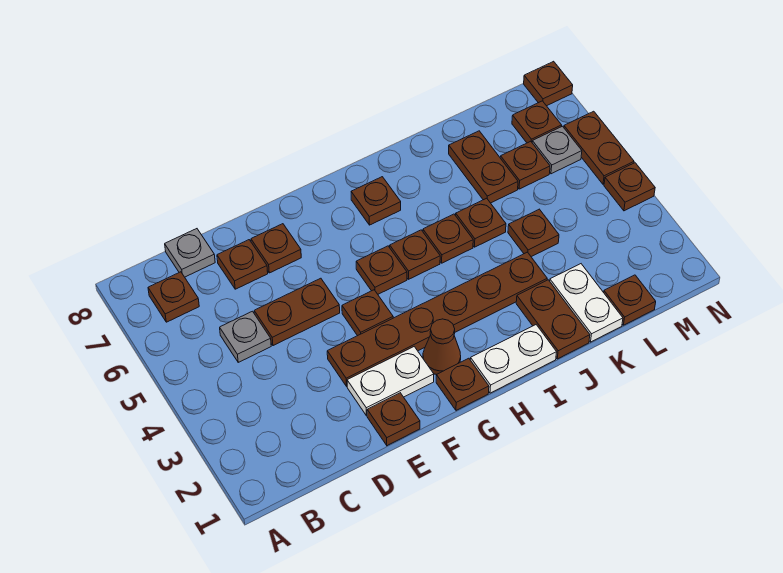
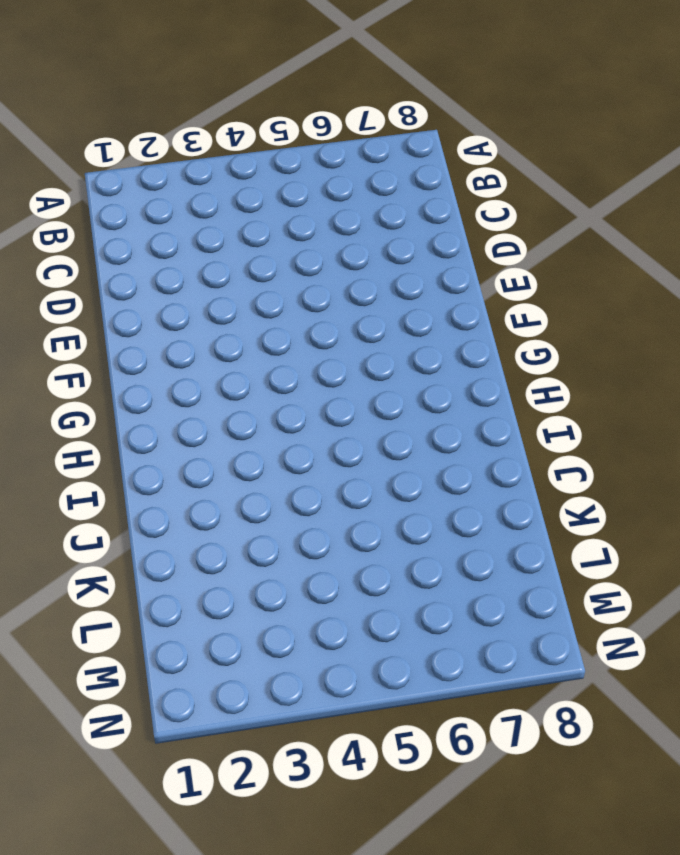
none -> brown 1x1 plate [148,272,199,322]
none -> grey 1x1 plate [220,311,271,362]
none -> grey 1x1 plate [165,229,215,277]

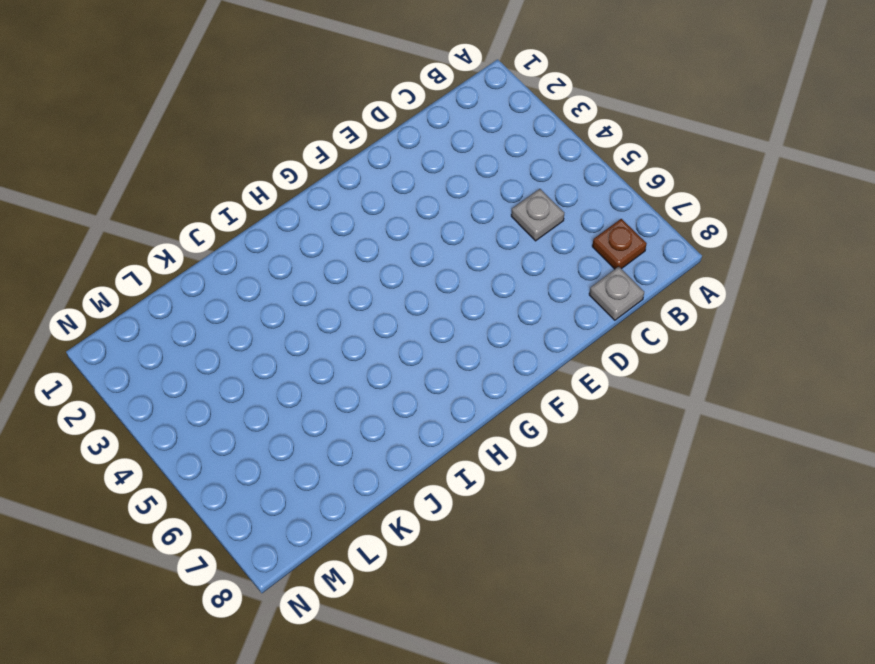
none -> brown 1x2 plate [254,278,340,346]
none -> brown 1x1 plate [217,240,268,289]
none -> brown 1x1 plate [367,393,420,446]

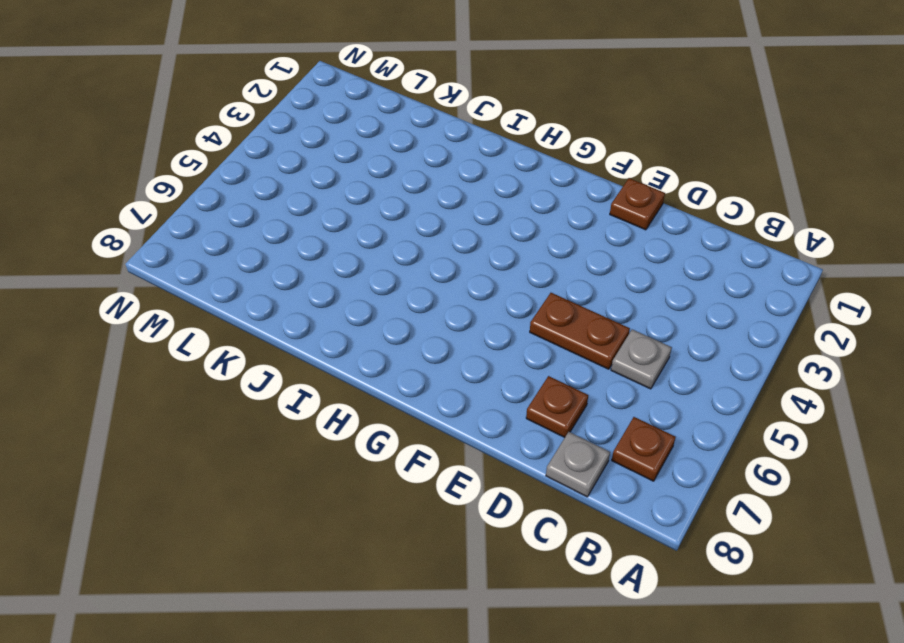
none -> white 1x2 plate [347,347,434,416]
none -> brown 1x6 plate [327,252,547,386]
none -> brown 1x1 plate [251,224,301,273]

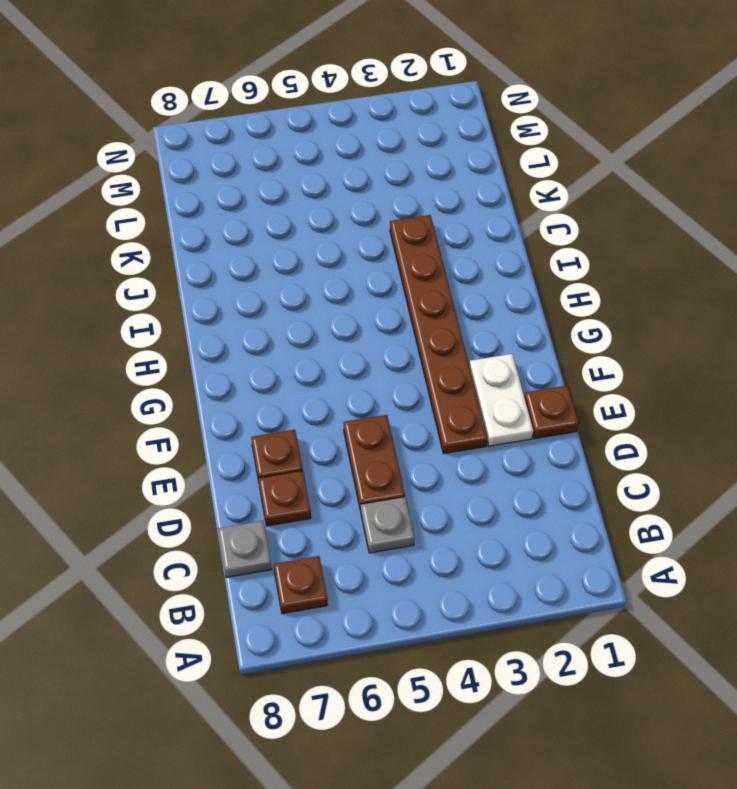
none -> brown 1x1 plate [342,290,393,336]
none -> brown 1x1 plate [436,358,489,410]
none -> brown 1x1 cone [423,319,461,375]

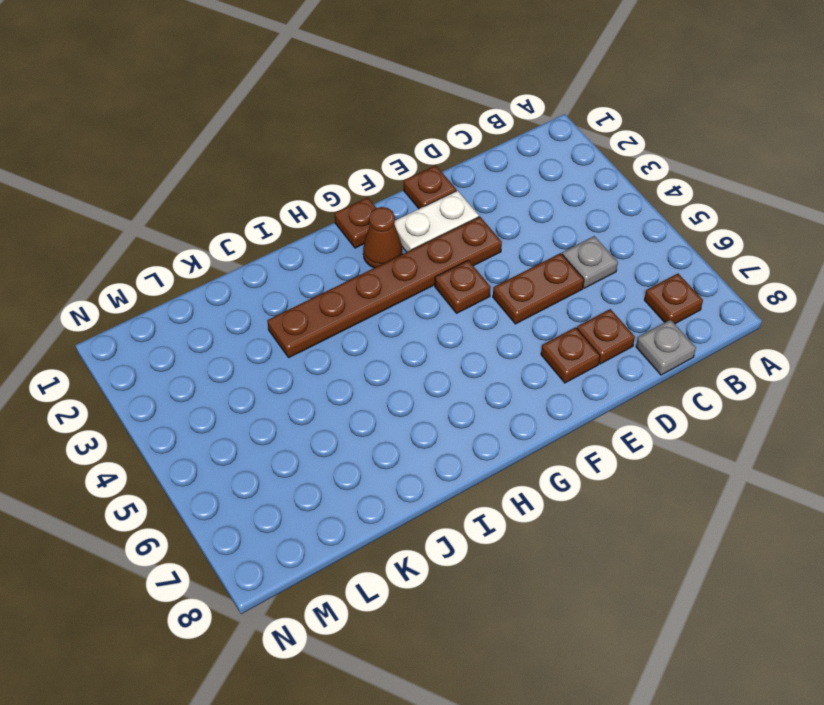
none -> brown 1x1 plate [356,246,407,294]
none -> white 1x2 plate [470,325,557,393]
none -> brown 1x1 plate [390,230,440,279]

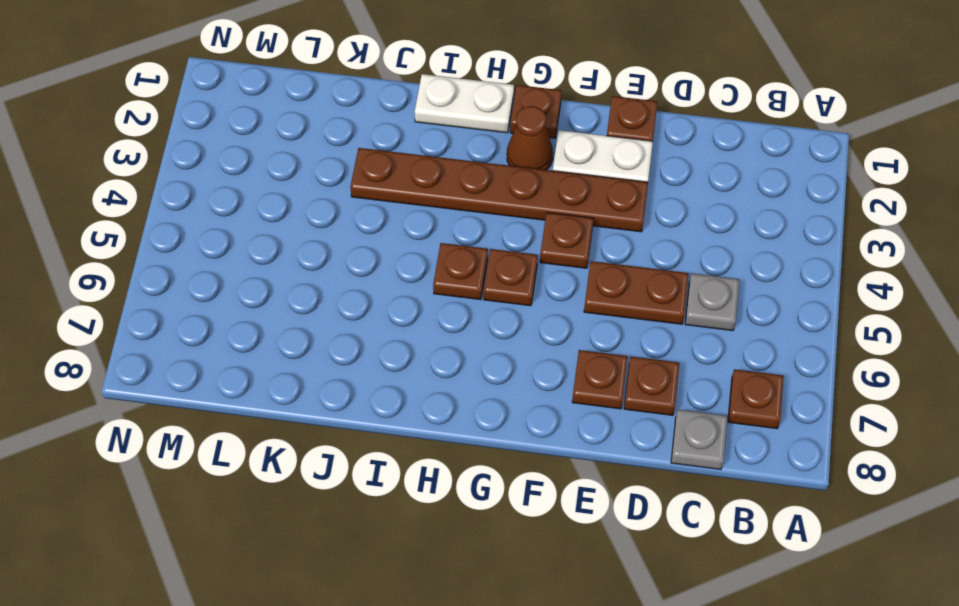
none -> brown 1x1 plate [351,177,401,225]
none -> brown 1x1 plate [423,214,473,263]
none -> brown 1x2 plate [516,280,590,359]

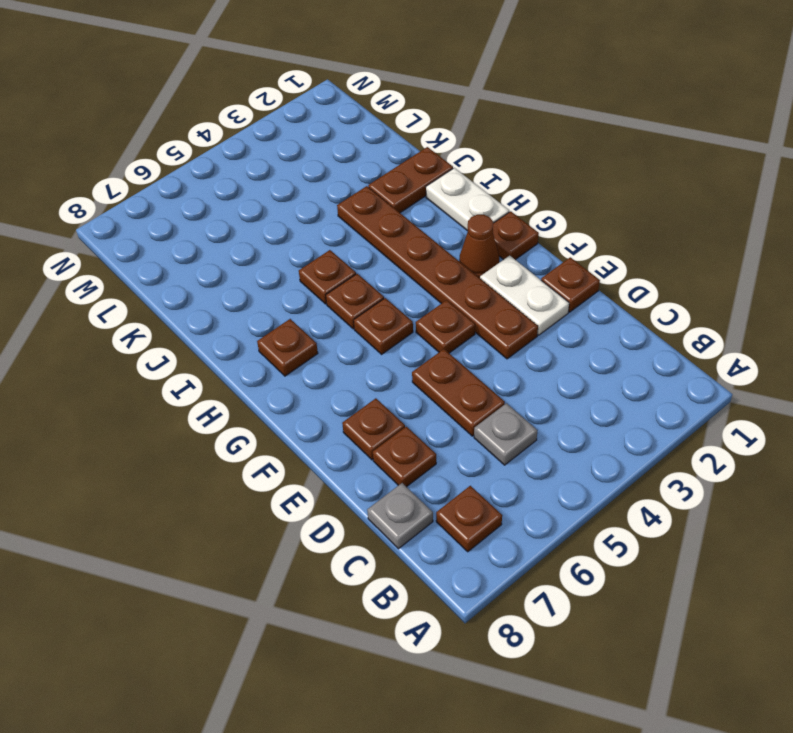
none -> brown 1x1 plate [456,198,506,247]
none -> white 1x2 plate [550,264,623,342]
none -> brown 1x1 plate [508,209,559,257]

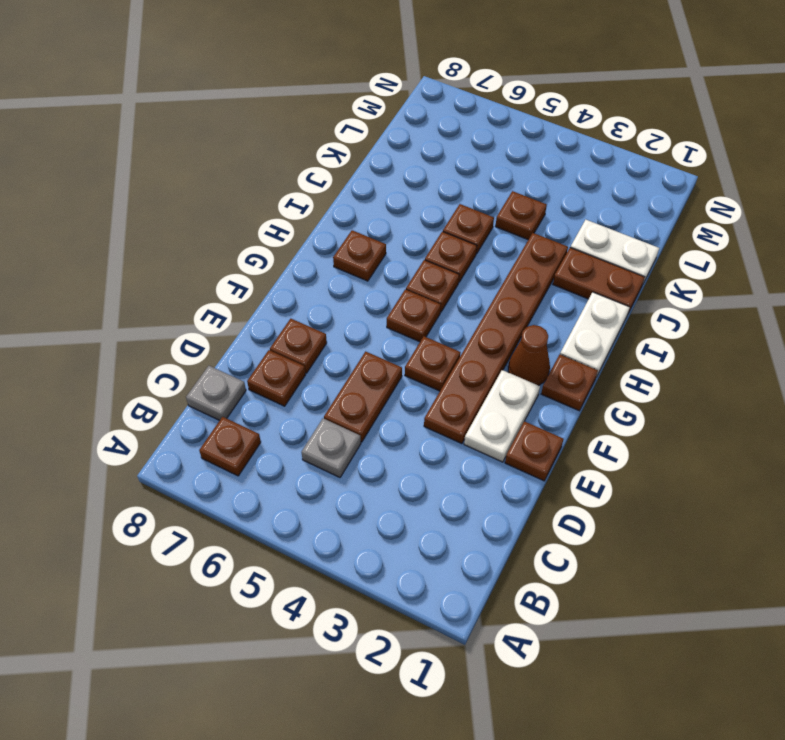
none -> brown 1x2 plate [449,131,518,203]
none -> brown 1x1 plate [604,275,656,325]
none -> brown 1x1 plate [500,141,550,189]

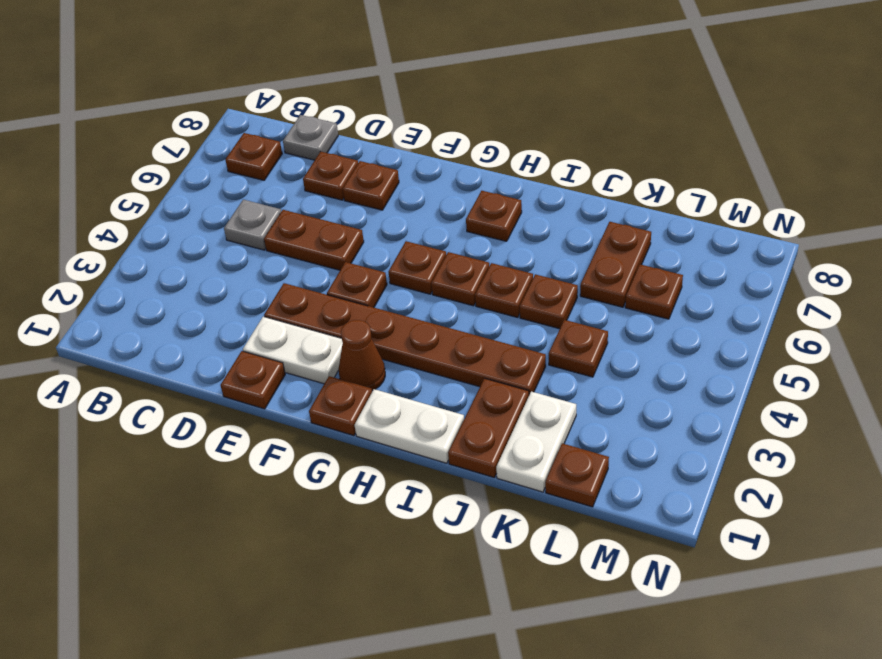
none -> grey 1x1 plate [532,126,582,174]
none -> brown 1x1 plate [512,101,562,143]
none -> brown 1x1 plate [604,163,655,211]

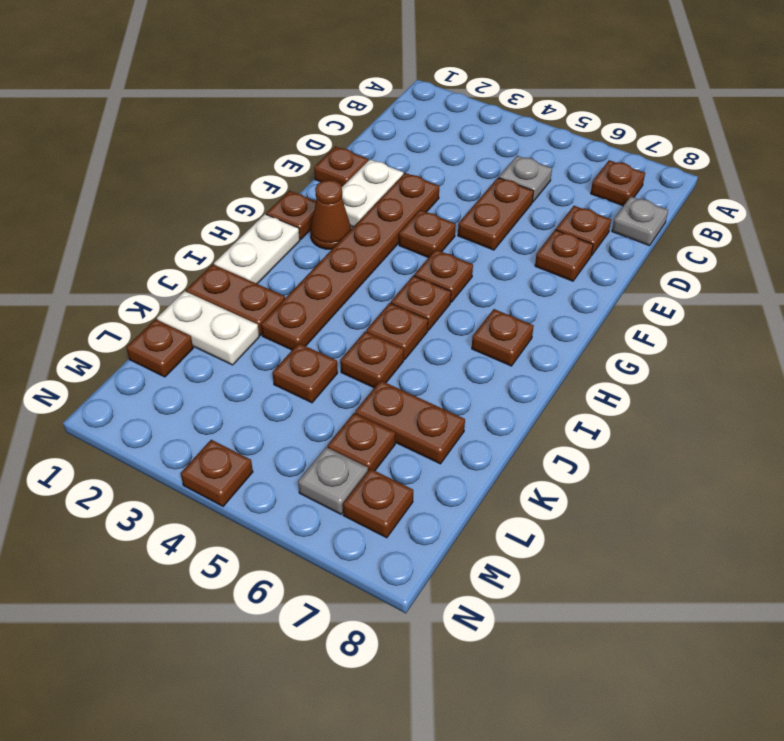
none -> brown 1x2 plate [564,111,634,184]
none -> brown 1x1 plate [524,61,573,106]

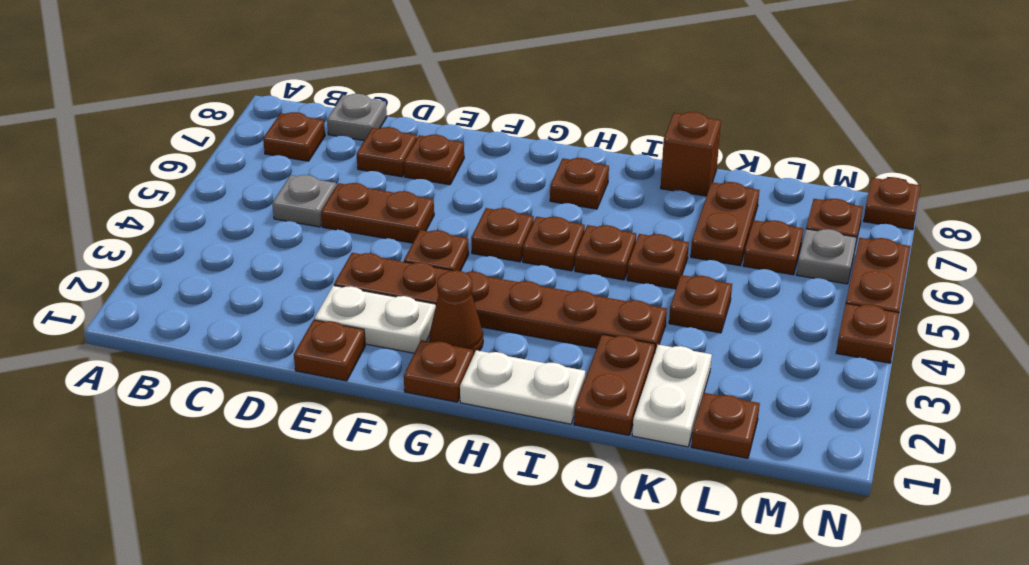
brown 1x1 brick [661,112,721,196] -> none

